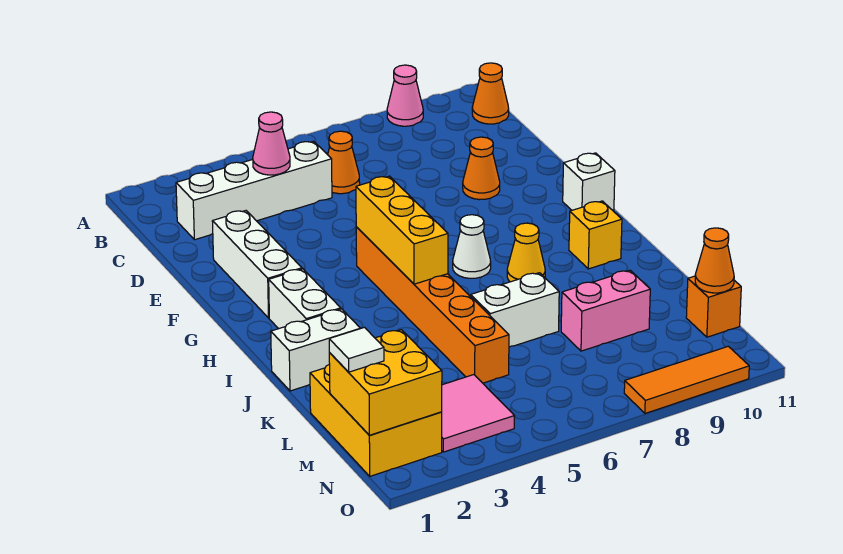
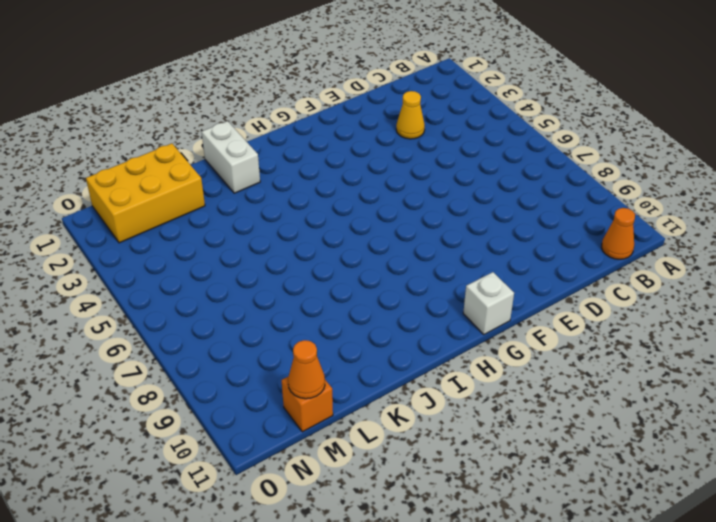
yellow 1x1 cone [396,91,425,139] -> yellow 1x1 cone moved to [507,223,545,282]
none -> pink 1x1 cone [387,65,423,126]
none -> white 1x4 brick [176,141,332,240]
none -> orange 1x1 cone [328,131,360,194]

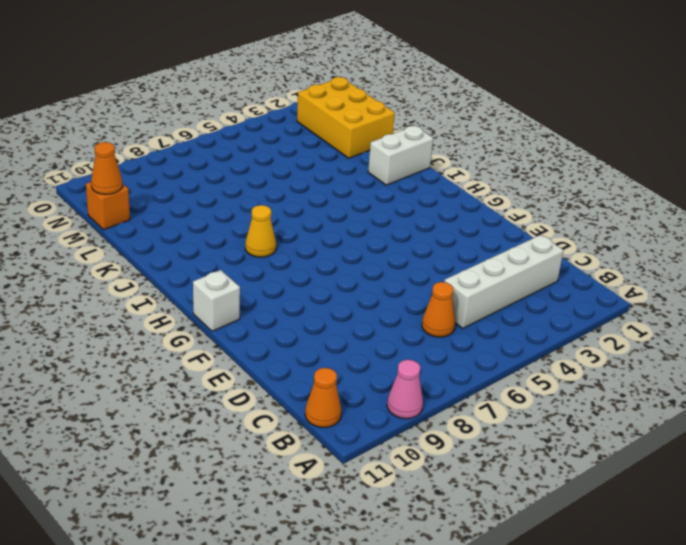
none -> white 1x3 brick [212,211,302,318]
none -> orange 1x1 cone [463,137,500,200]
none -> orange 1x6 brick [356,227,509,383]

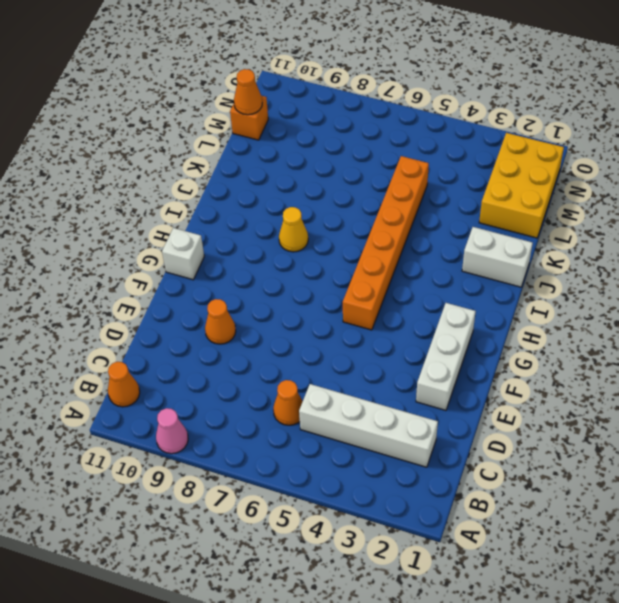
none -> white 1x2 brick [269,269,341,329]
none -> white 1x1 cone [453,215,491,278]
none -> yellow 1x1 brick [569,201,622,269]

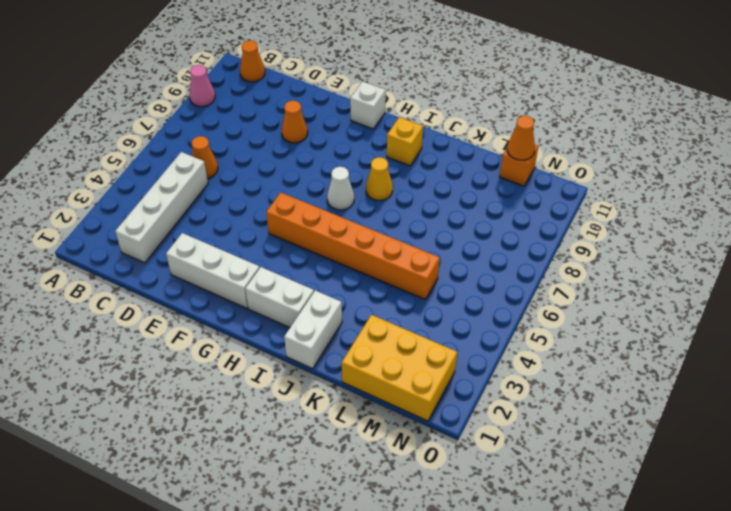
none -> white 1x2 brick [471,273,559,347]
none -> pink 1x2 brick [561,270,650,351]
none -> pink 2x2 tile [442,375,515,452]

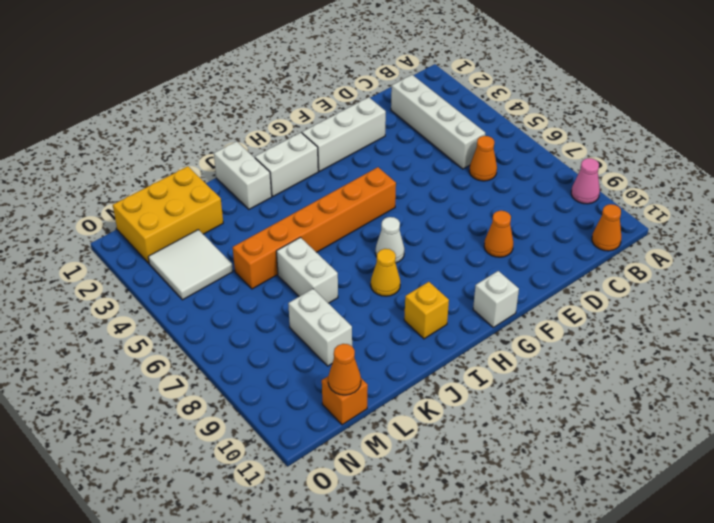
white 1x2 brick [288,289,352,366] -> pink 1x2 brick [561,270,650,351]
white 2x2 tile [148,230,233,300] -> pink 2x2 tile [442,375,515,452]
none -> orange 1x3 tile [624,346,749,413]
none -> pink 1x1 cone [253,112,290,175]
none -> yellow 1x3 brick [356,176,448,284]

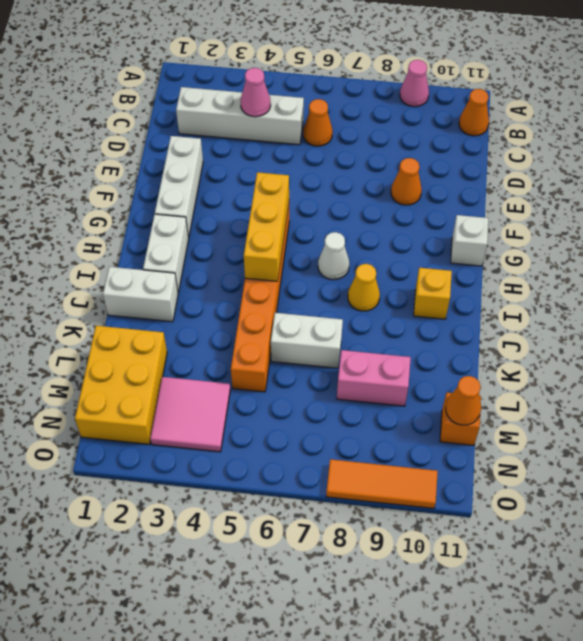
none -> yellow 2x2 brick [329,330,442,435]
none -> white 1x1 tile [329,327,384,372]

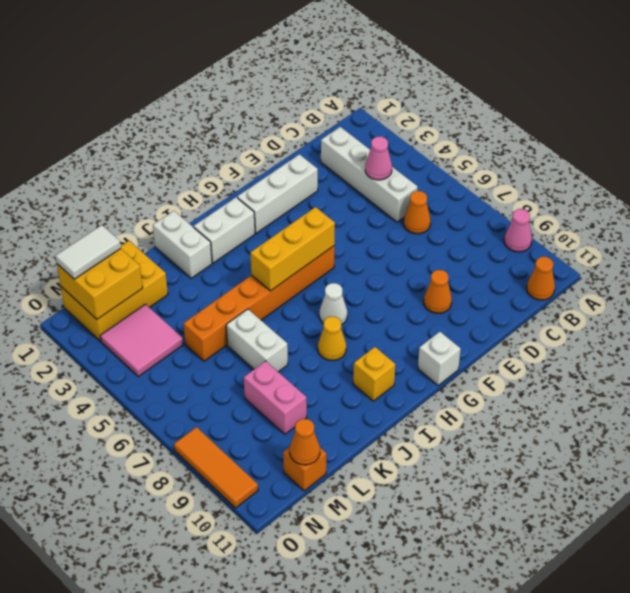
white 1x2 tile [55,225,121,279] -> white 1x1 tile [329,327,384,372]

